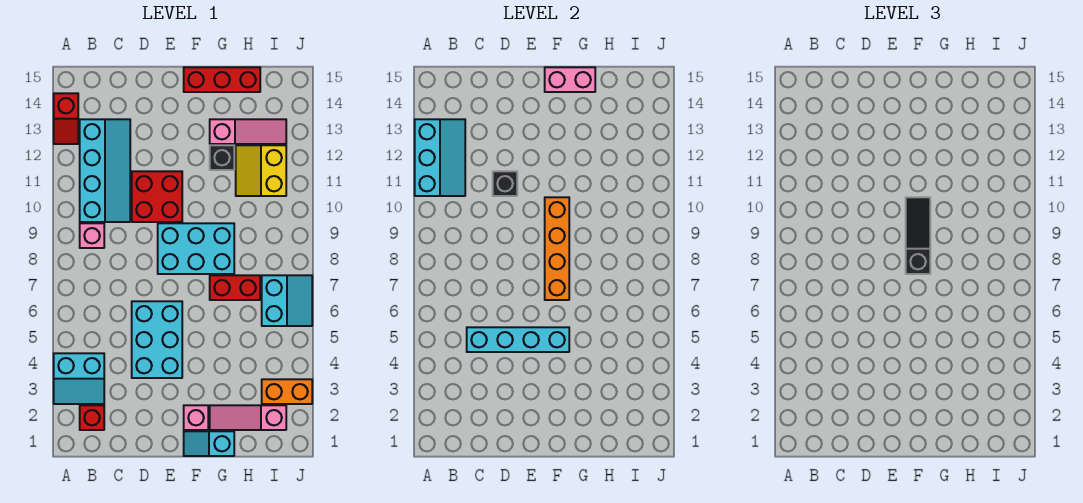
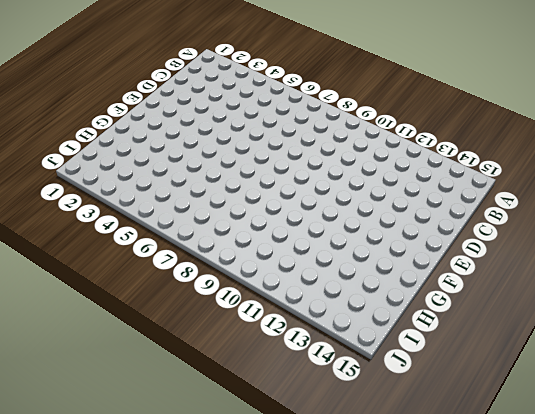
none -> cyan 2x2 slope [54,353,104,404]
none -> red 1x2 slope [54,93,78,144]
none -> red 1x1 brick [80,405,104,430]

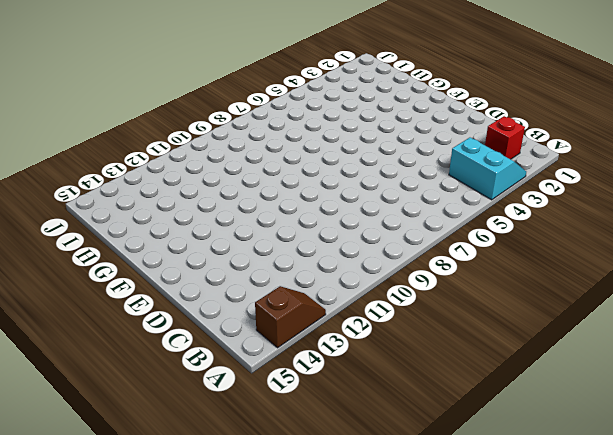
brown 1x2 slope [255,286,326,348] -> red 1x2 slope [54,93,78,144]
none -> pink 1x1 brick [80,223,104,248]
none -> cyan 2x4 slope [80,119,130,222]
none -> cyan 2x3 brick [132,301,182,378]

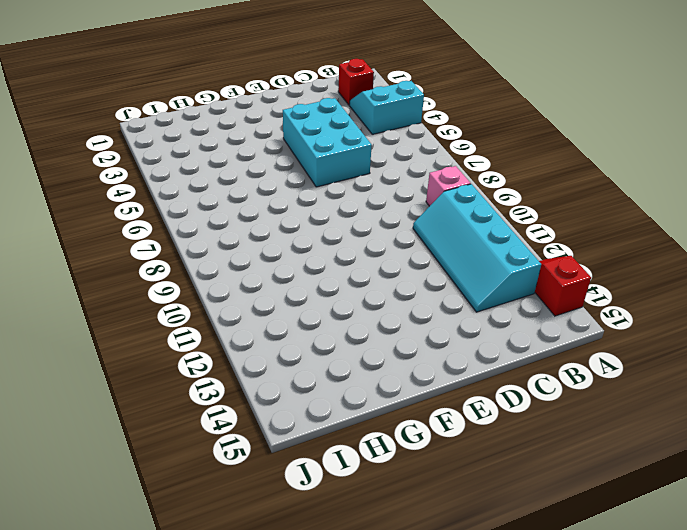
none -> red 2x2 brick [132,171,182,222]
none -> cyan 2x3 brick [158,223,234,274]
none -> cyan 1x2 slope [184,431,234,456]

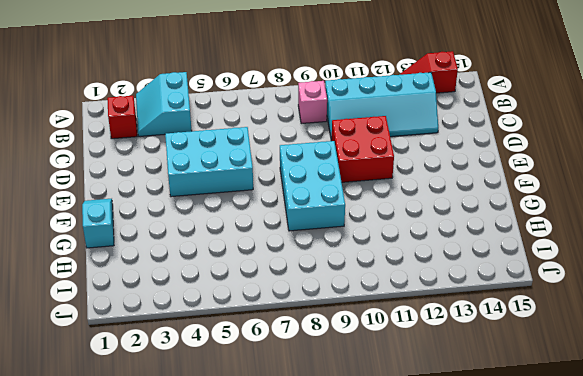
none -> pink 1x1 brick [184,405,208,430]
none -> red 1x3 brick [184,67,260,92]
none -> pink 1x3 slope [210,405,286,430]

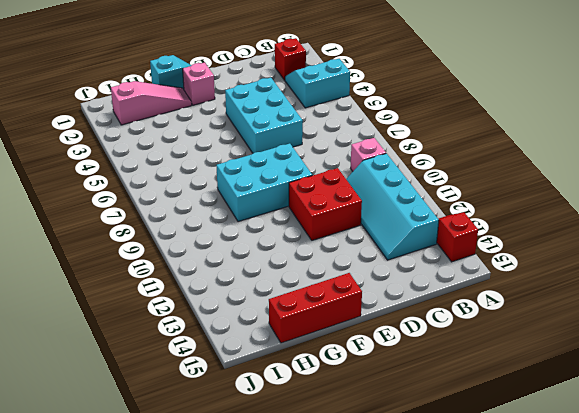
none -> red 1x2 brick [210,275,260,300]
none -> black 1x1 brick [210,145,234,170]
none -> pink 1x3 slope [210,119,286,144]

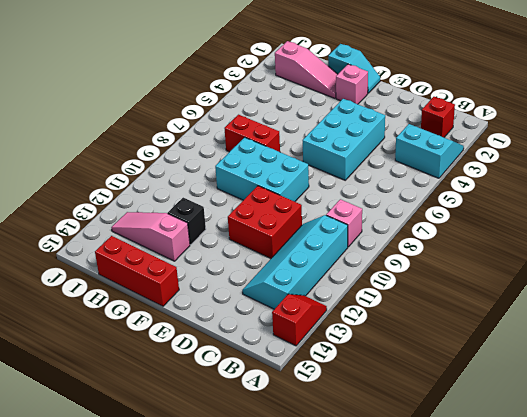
none -> yellow 2x2 slope [236,145,286,196]
none -> orange 1x2 brick [262,379,312,404]
none -> cyan 2x2 slope [262,275,312,326]

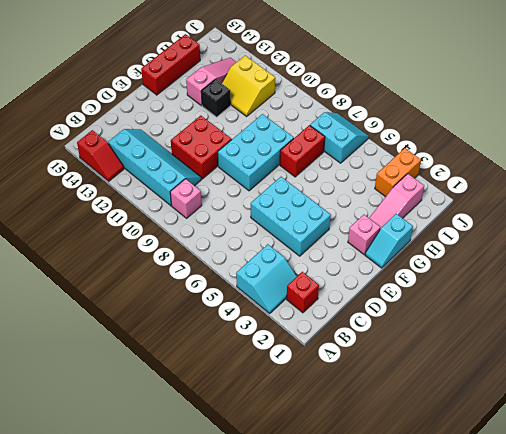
none -> cyan 2x3 slope [415,119,465,196]
none -> cyan 1x4 brick [467,327,569,352]
none -> black 1x1 brick [493,171,517,196]

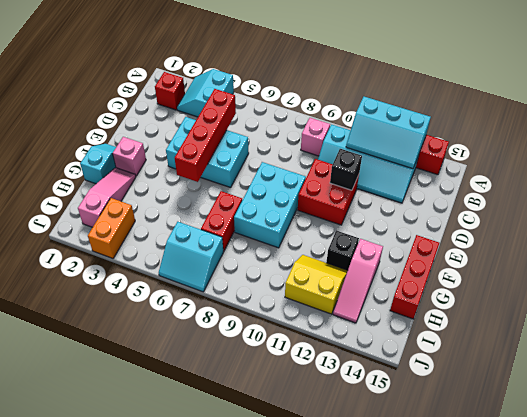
red 1x4 brick [175,89,236,182] -> cyan 1x4 brick [467,327,569,352]
none -> orange 1x4 brick [545,197,569,300]
none -> pink 1x2 brick [545,67,595,92]
none -> black 1x3 slope [906,197,930,274]

